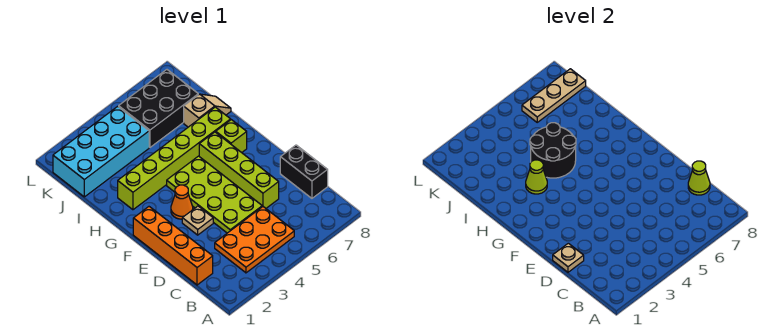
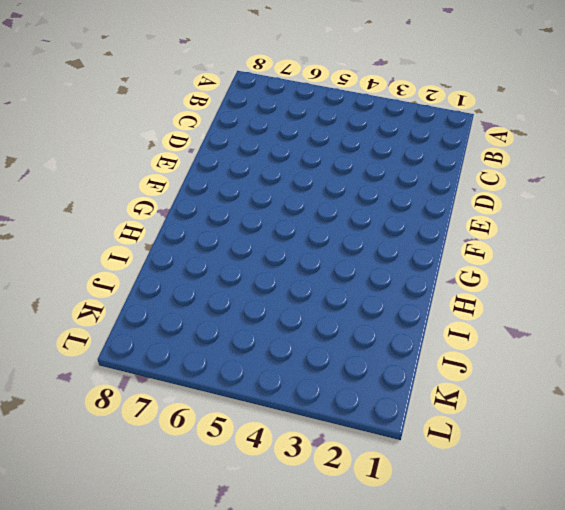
none -> orange 2x3 plate [215,207,294,273]
none -> orange 1x4 brick [133,207,213,285]
none -> black 1x2 brick [280,145,328,198]

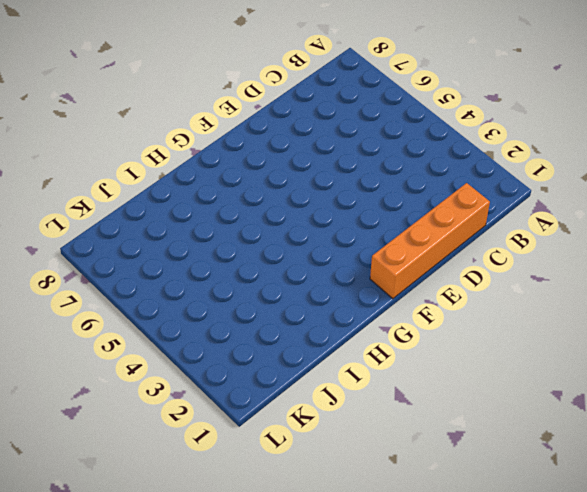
none -> orange 2x3 plate [215,207,294,273]
none -> black 1x2 brick [280,145,328,198]
none -> lime 2x4 plate [167,156,262,233]

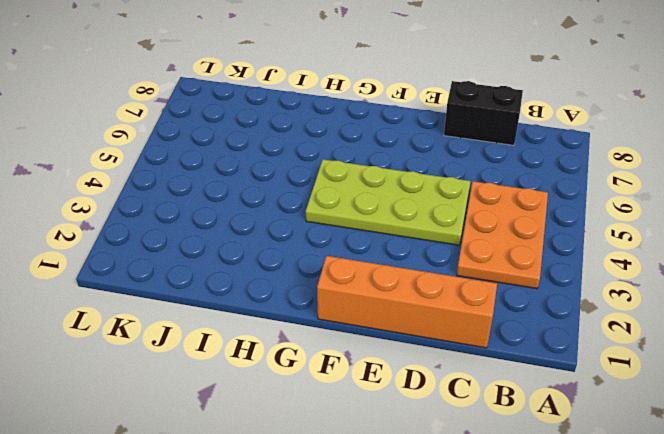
none -> lime 1x4 brick [199,132,279,208]
none -> tan 1x1 plate [182,206,213,235]
none -> orange 1x1 cone [171,185,193,219]

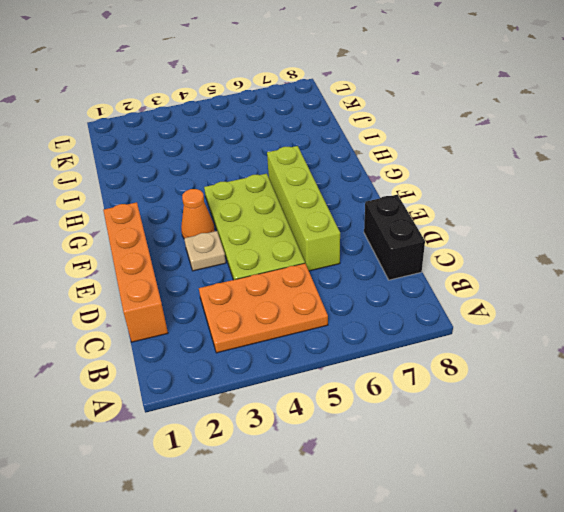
none -> lime 1x1 brick [216,120,247,153]
none -> lime 1x6 brick [118,107,231,210]
none -> tan 1x2 slope [184,94,231,127]

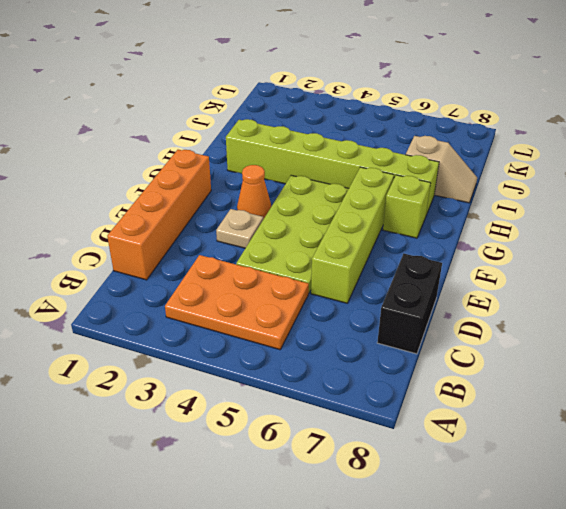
none -> cyan 2x4 brick [53,106,149,197]
none -> black 2x3 brick [119,70,198,147]
none -> lime 1x1 cone [688,161,710,195]

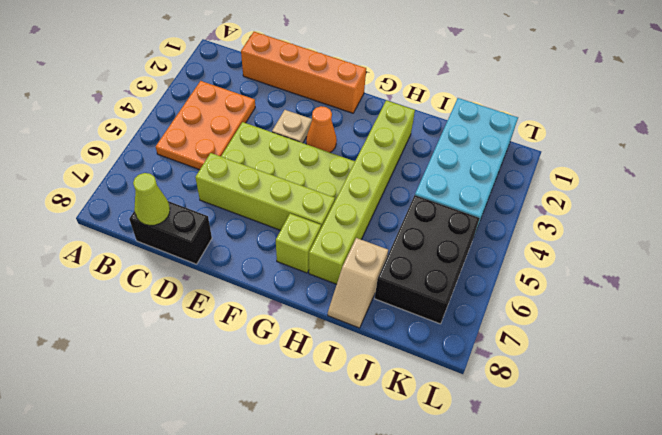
none -> tan 1x1 plate [553,243,584,272]
none -> lime 1x1 cone [526,160,547,194]
none -> black 2x2 round brick [530,123,576,178]

